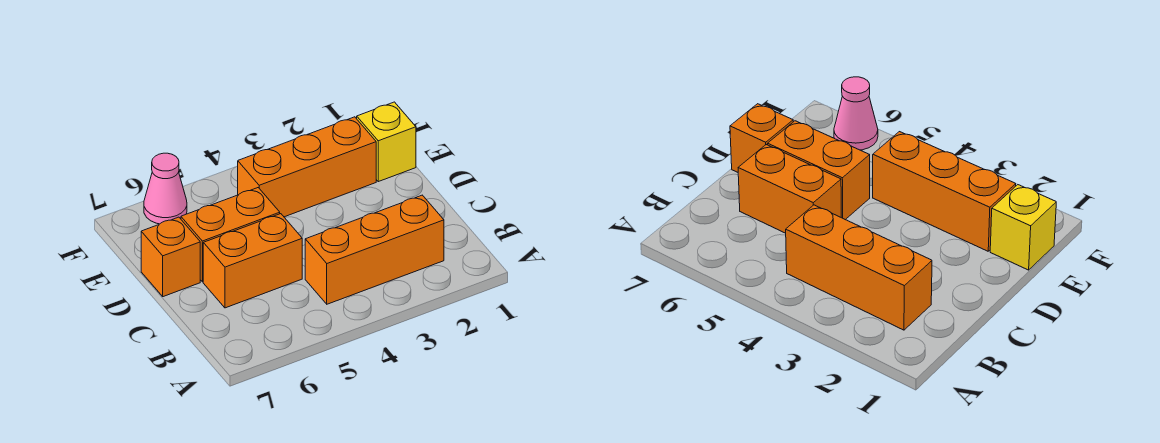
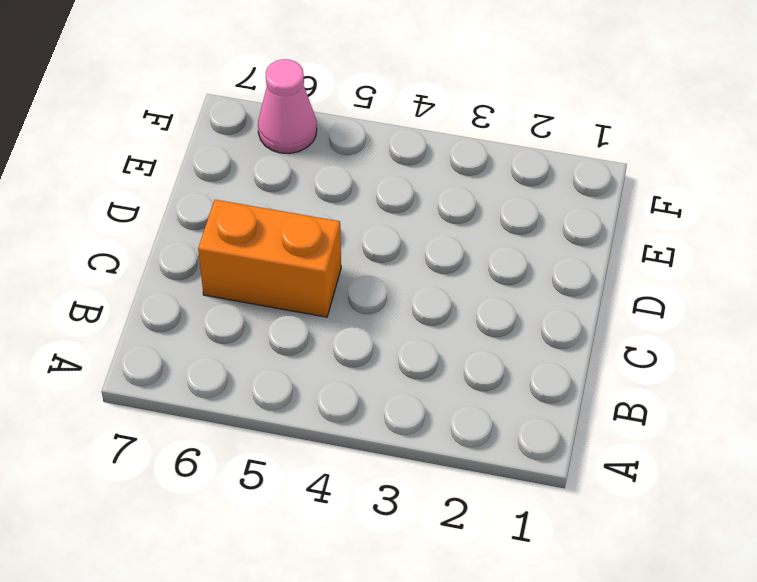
none -> orange 1x3 brick [305,195,444,304]
none -> orange 1x2 brick [181,188,280,282]

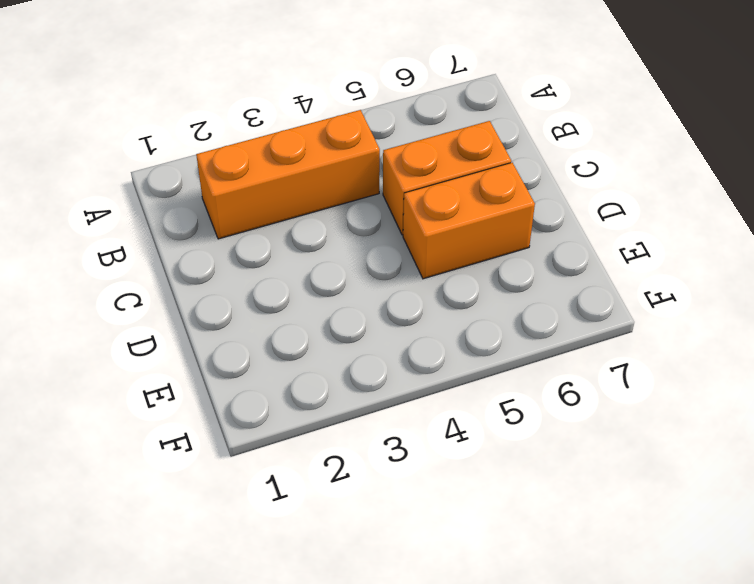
none -> orange 1x1 brick [141,217,200,297]
none -> yellow 1x1 brick [357,102,416,182]

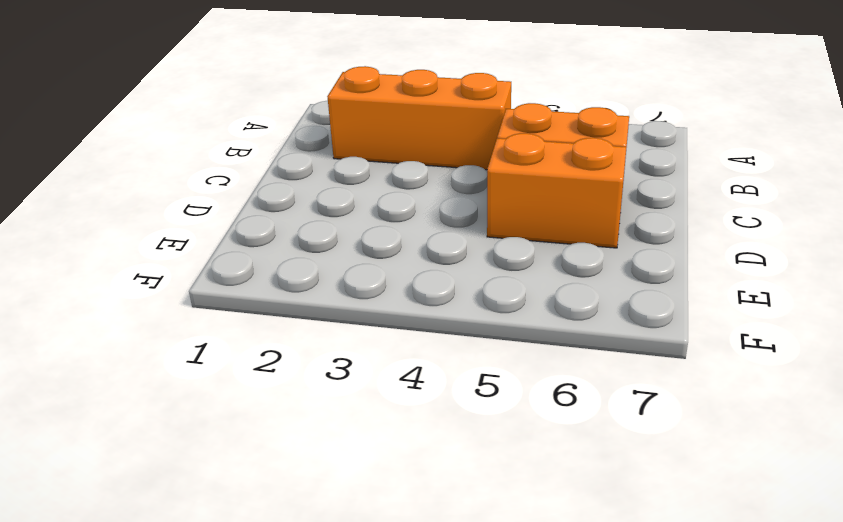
none -> orange 1x1 brick [141,217,200,297]
none -> yellow 1x1 brick [357,102,416,182]

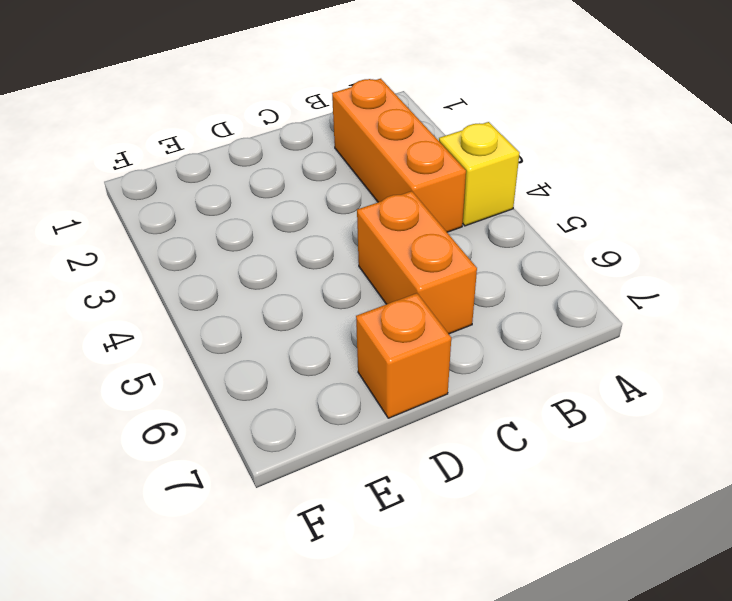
yellow 1x1 brick [439,122,520,226] -> yellow 1x1 brick moved to [357,102,416,182]
none -> orange 1x2 brick [181,188,280,282]
none -> orange 1x3 brick [238,117,376,217]

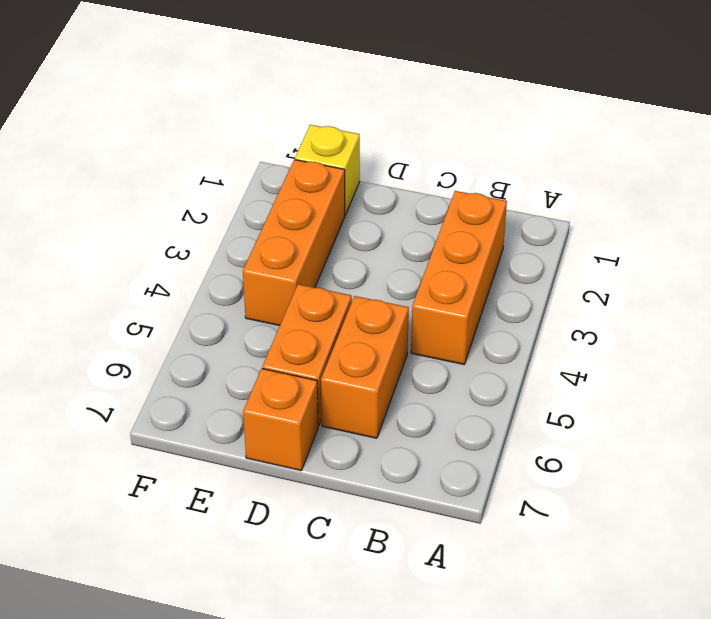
none -> pink 1x1 cone [144,153,187,224]

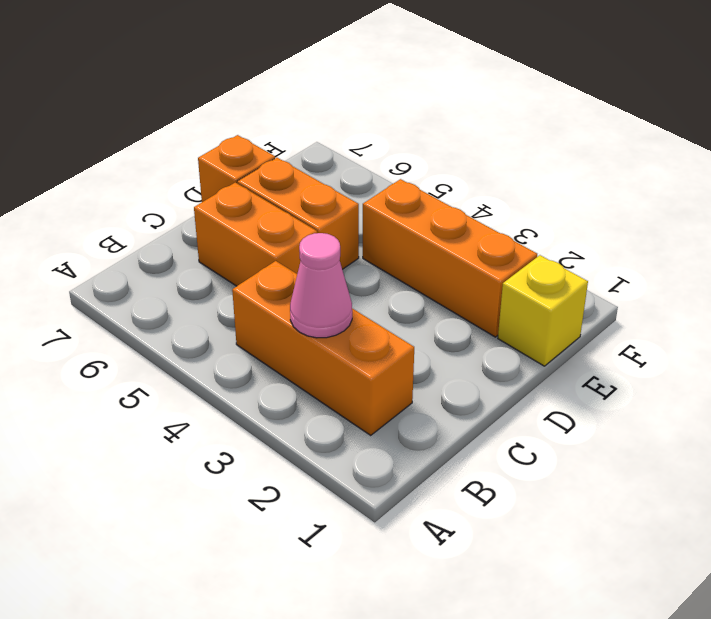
pink 1x1 cone [290,233,352,338] -> pink 1x1 cone moved to [144,153,187,224]

